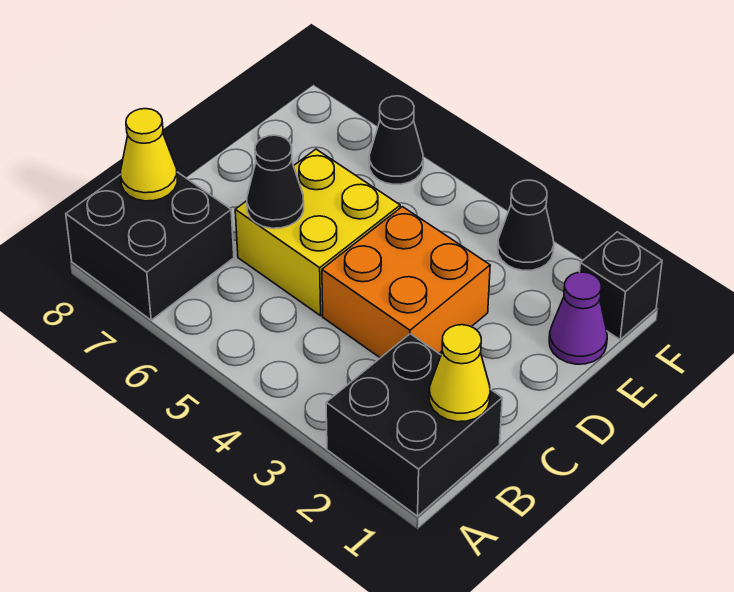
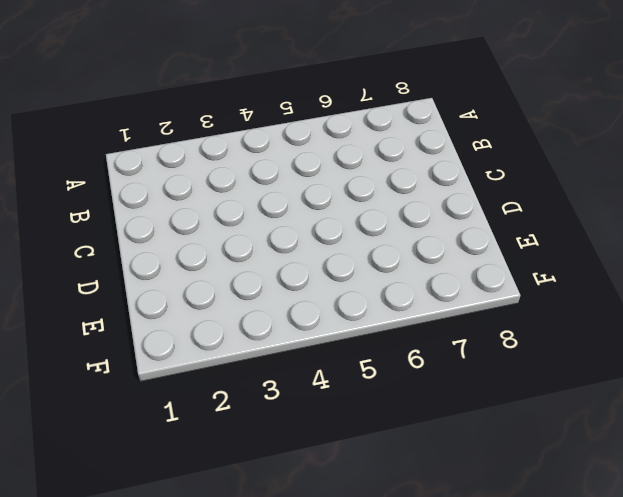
none -> black 2x2 brick [326,334,502,516]
none -> black 2x2 brick [66,172,234,320]

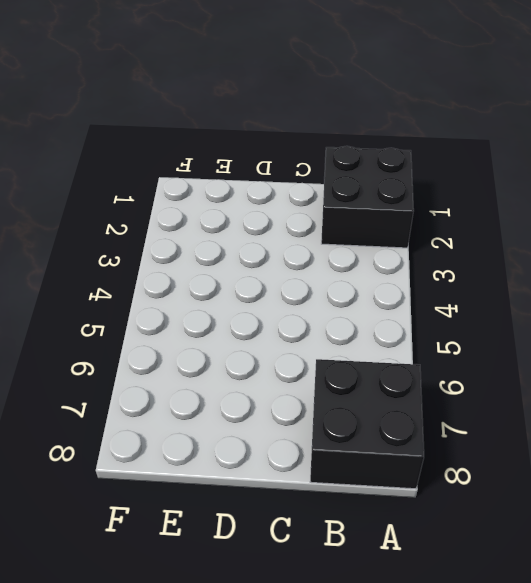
none -> orange 2x2 brick [322,207,490,358]
none -> yellow 2x2 brick [235,149,400,316]

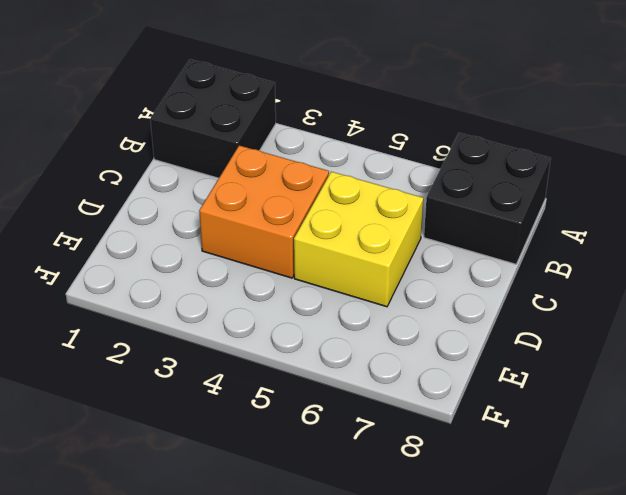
none -> purple 1x1 cone [549,272,607,364]
none -> black 1x1 brick [580,232,662,340]

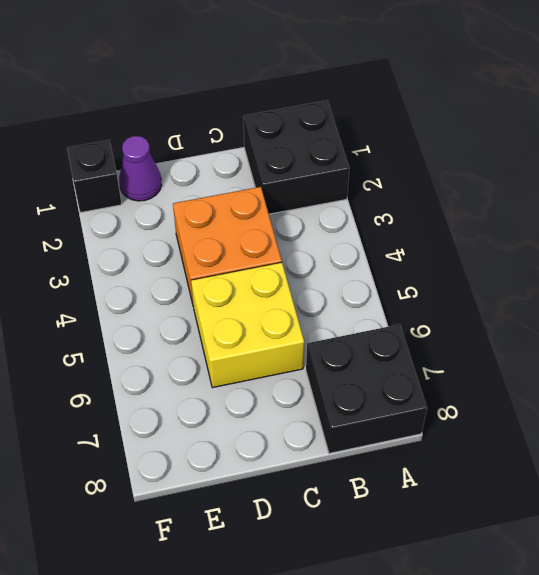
none -> black 1x1 cone [498,180,554,270]
none -> black 1x1 cone [369,96,423,184]

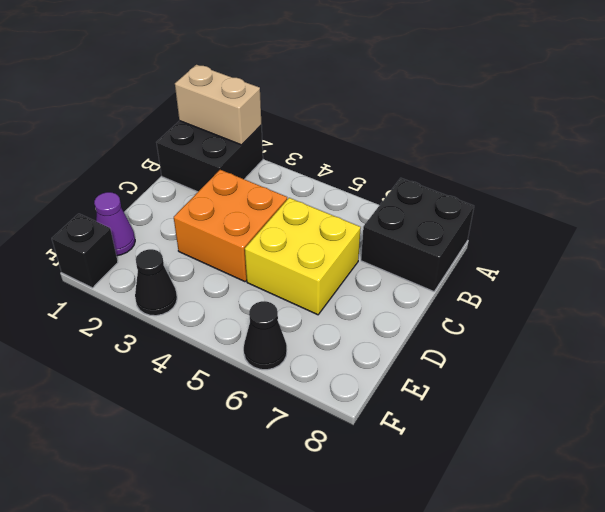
tan 1x2 brick [175,65,261,145] -> none
none -> yellow 1x1 cone [429,325,490,422]
none -> yellow 1x1 cone [121,109,177,201]

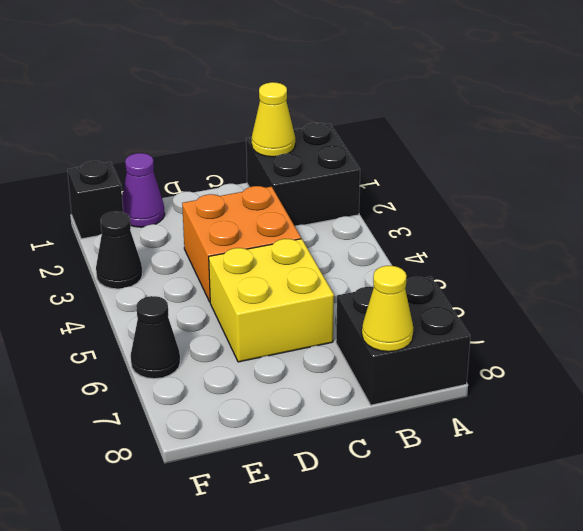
none -> black 1x1 cone [247,135,304,228]

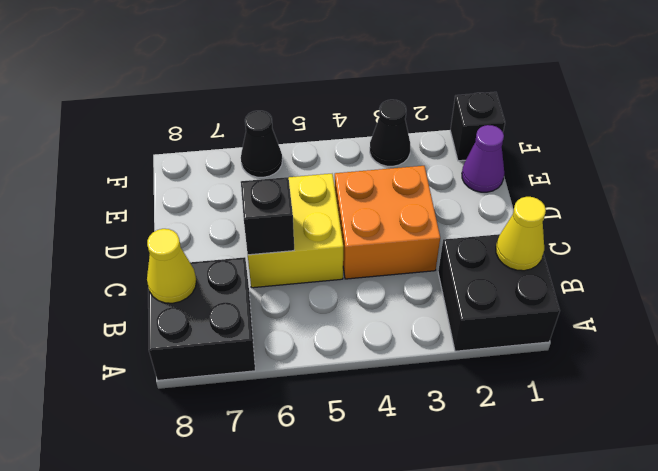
black 1x1 brick [241,177,294,255] -> black 1x1 cone [247,135,304,228]

